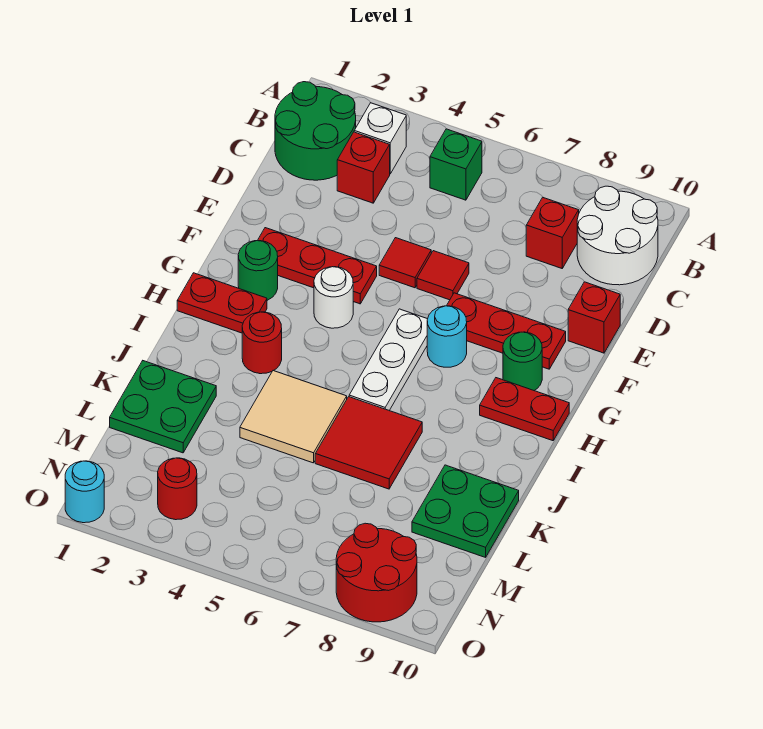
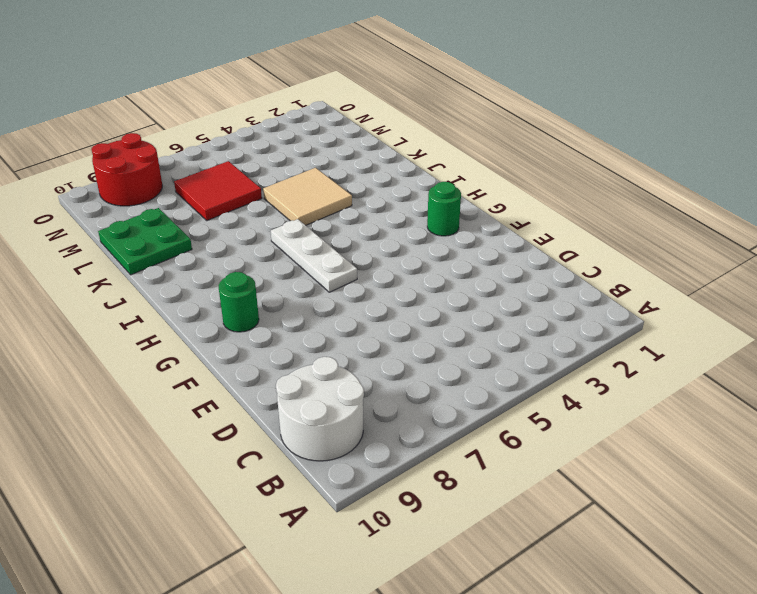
red 2x2 tile [174,161,262,221] -> red 2x2 tile moved to [315,397,422,489]
none -> green 2x2 round brick [275,82,356,180]
none -> white 1x1 brick [354,103,406,174]
none -> green 1x1 brick [430,129,482,200]

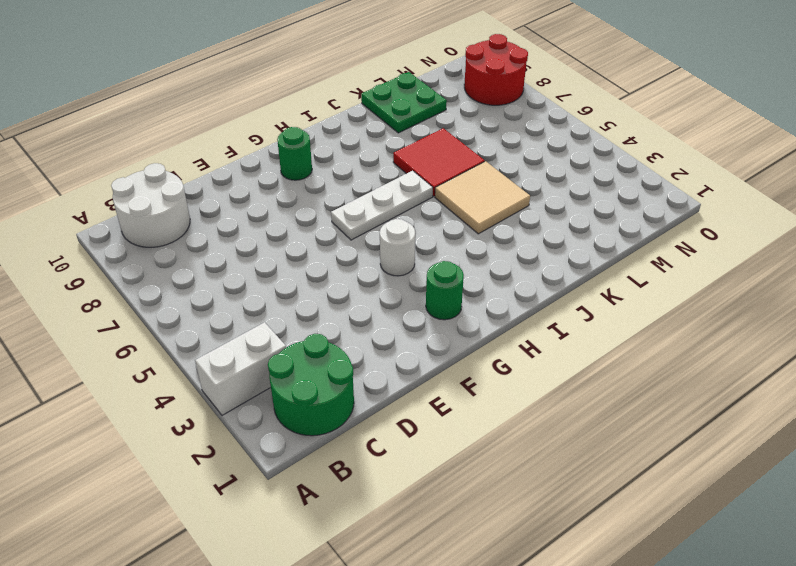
white 1x2 brick [195,322,286,415] -> white 1x1 brick [354,103,406,174]
none -> green 1x1 brick [430,129,482,200]
none -> red 1x1 brick [337,132,390,203]
none -> red 1x1 brick [526,197,579,268]

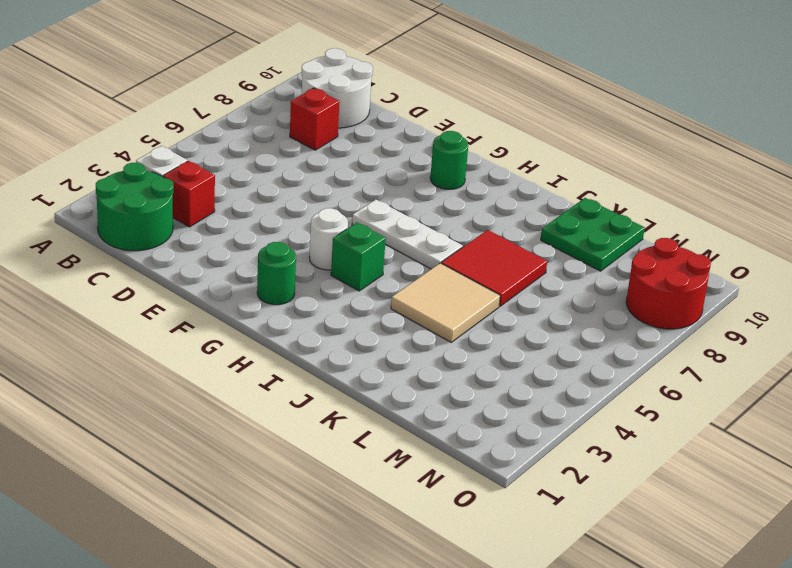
green 1x1 brick [331,223,386,291] -> green 1x1 brick moved to [430,129,482,200]
none -> red 1x1 tile [379,238,431,288]
none -> red 1x1 tile [417,251,469,300]
none -> red 1x1 brick [568,282,620,353]

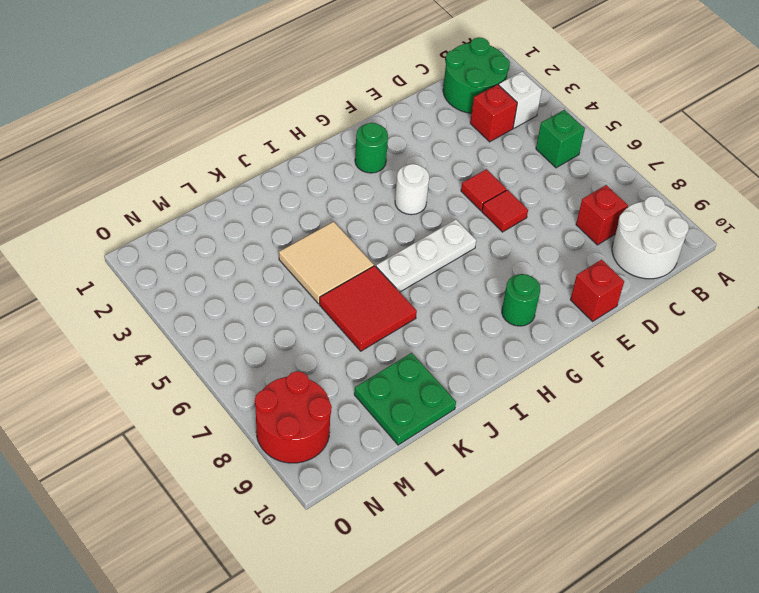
none -> red 1x3 plate [257,228,377,304]
none -> red 1x3 plate [447,293,566,369]
none -> cyan 1x1 round brick [427,306,467,367]

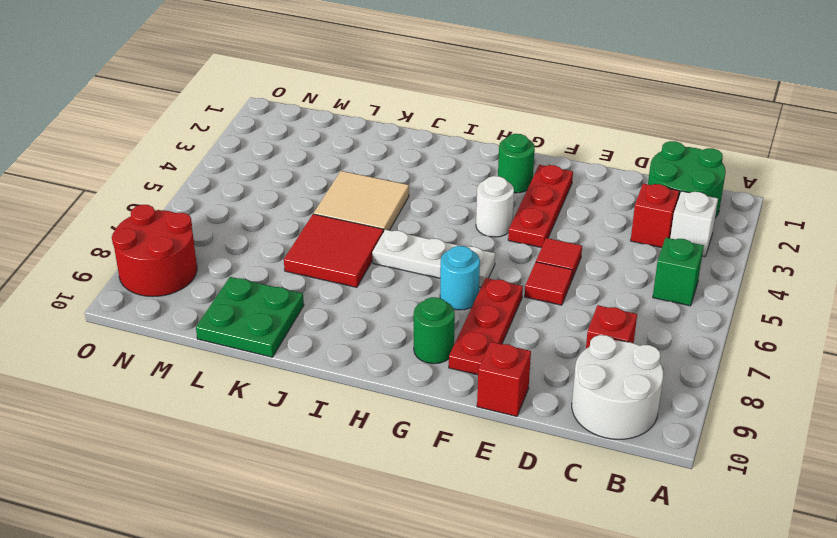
none -> red 1x2 plate [177,273,267,333]
none -> red 1x2 plate [480,378,569,441]
none -> red 1x1 round brick [242,312,282,374]

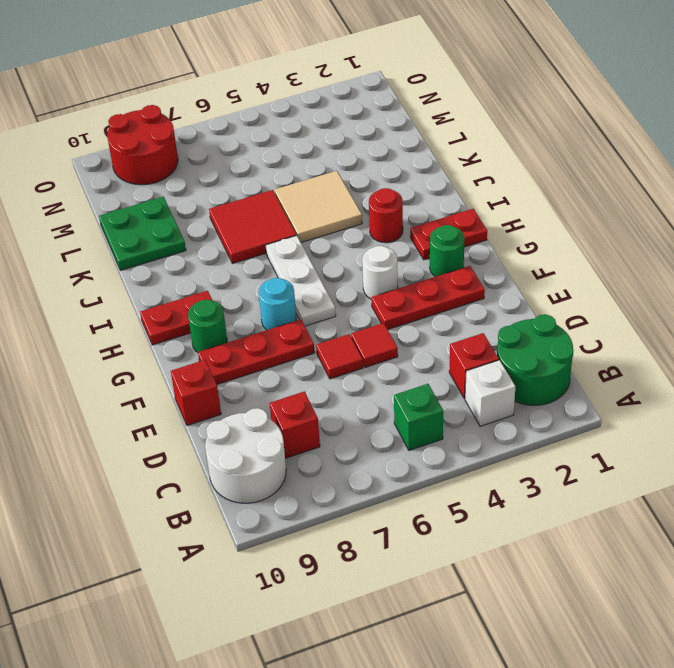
none -> green 2x2 plate [110,361,216,453]
none -> red 1x1 round brick [158,458,197,520]
none -> cyan 1x1 round brick [65,461,104,523]

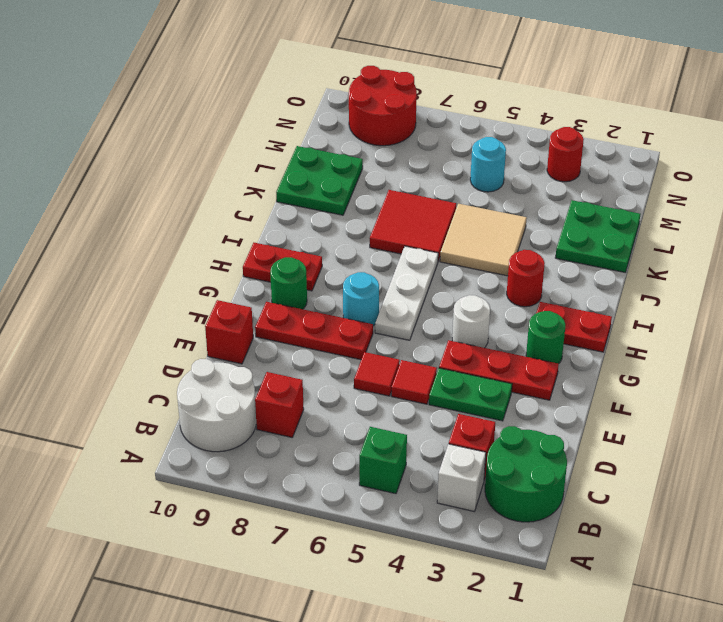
green 1x2 plate [429,368,512,421] -> none
cyan 1x1 round brick [470,137,506,192] -> cyan 1x1 round brick moved to [65,461,104,523]

